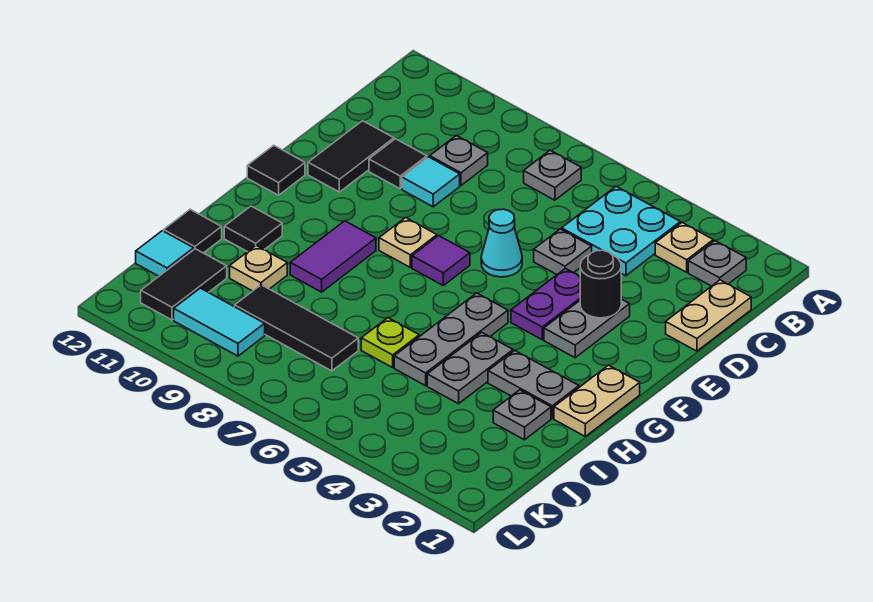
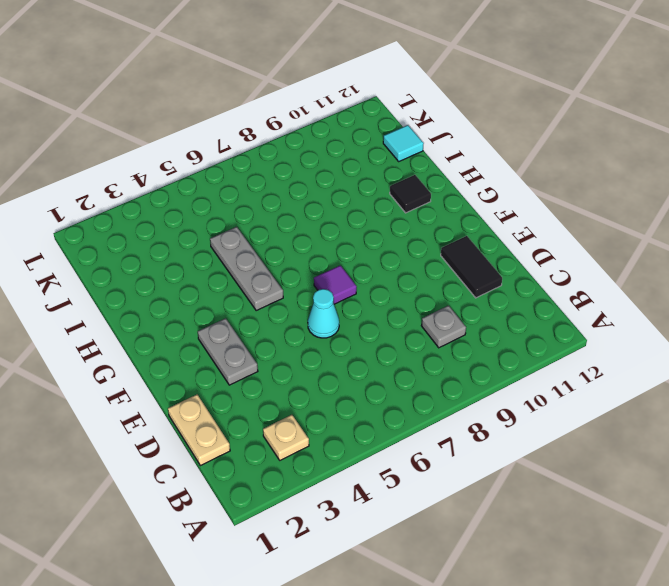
none -> grey 1x1 plate [688,241,746,286]
none -> cyan 2x2 plate [562,186,680,276]
none -> grey 1x1 plate [524,150,581,200]
none -> grey 1x1 plate [534,229,592,274]

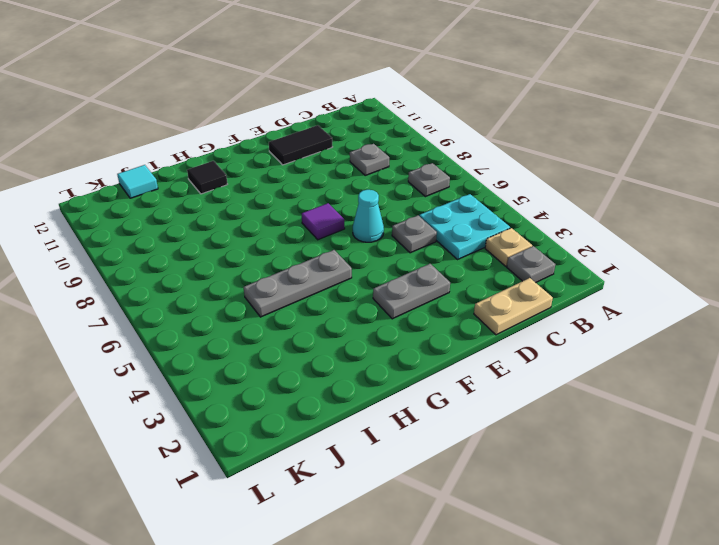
none -> cyan 1x1 tile [402,157,460,207]
none -> black 1x1 tile [369,139,427,189]
none -> purple 1x2 plate [511,268,580,340]
none -> tan 1x1 plate [379,218,437,267]

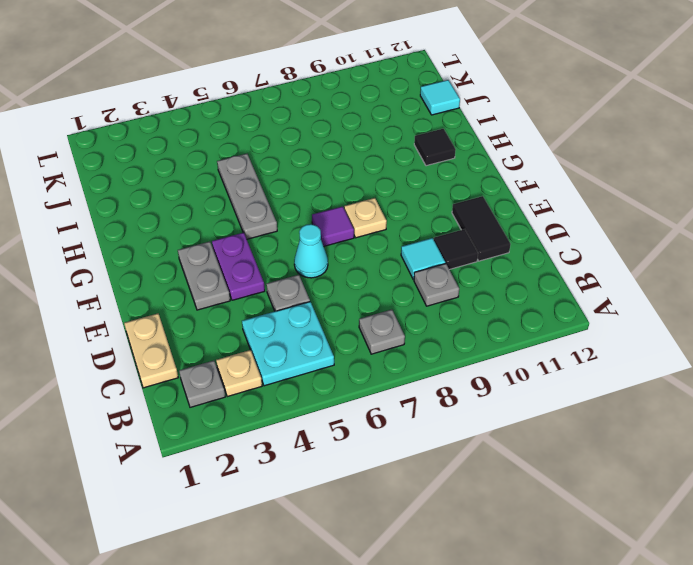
none -> black 1x1 tile [247,145,305,195]
none -> tan 1x2 plate [554,365,640,436]
none -> purple 1x2 tile [290,221,376,292]
none -> grey 1x2 plate [488,350,579,418]

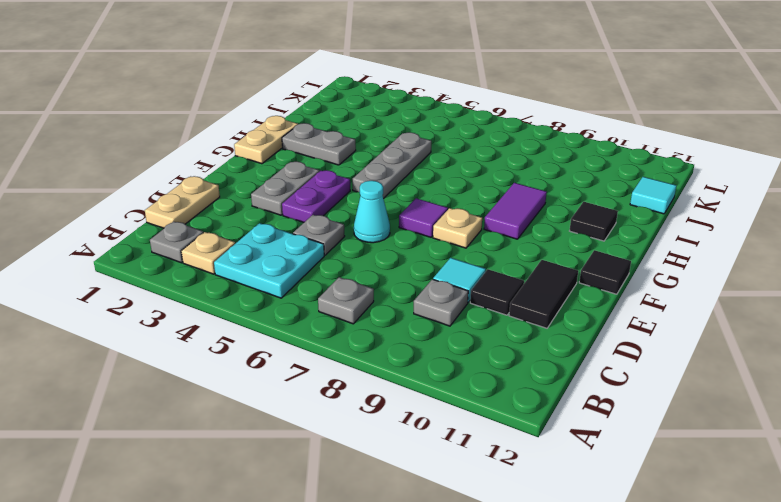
none -> grey 1x2 plate [427,332,513,404]
none -> grey 1x1 plate [493,390,551,440]
none -> lime 1x1 plate [361,318,419,368]
none -> tan 1x1 plate [230,246,287,291]

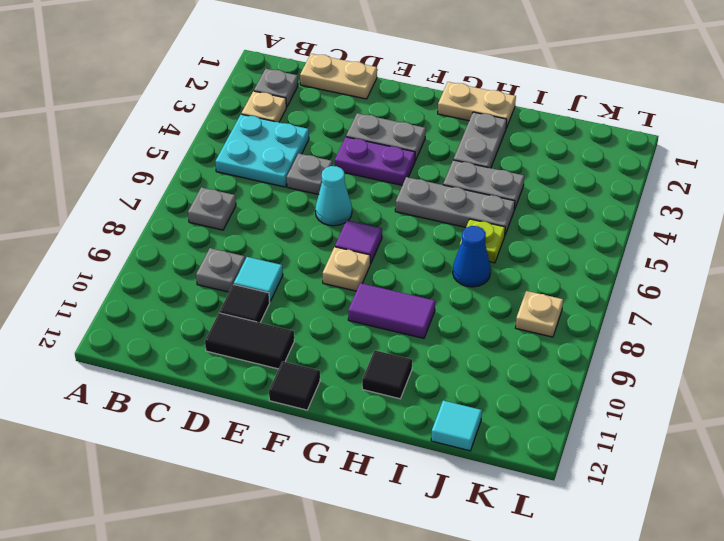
blue 1x1 cone [453,226,491,287] -> none
tan 1x1 plate [516,291,563,337] -> tan 1x1 plate moved to [230,246,287,291]
none -> grey 1x1 plate [493,390,551,440]
none -> black 1x1 tile [164,209,222,253]
none -> black 1x3 tile [235,285,358,371]
none -> black 1x2 tile [141,249,227,320]

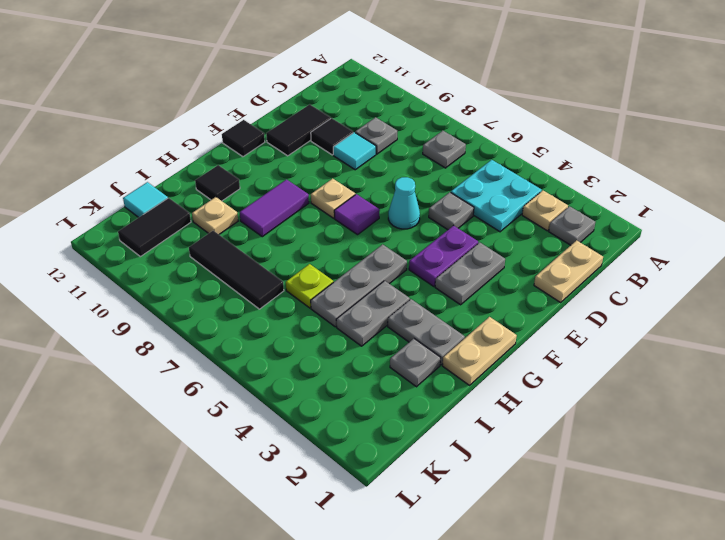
none -> black 1x1 tile [164,209,222,253]
none -> cyan 1x2 tile [174,288,265,356]
none -> black 1x1 round brick [580,250,621,318]

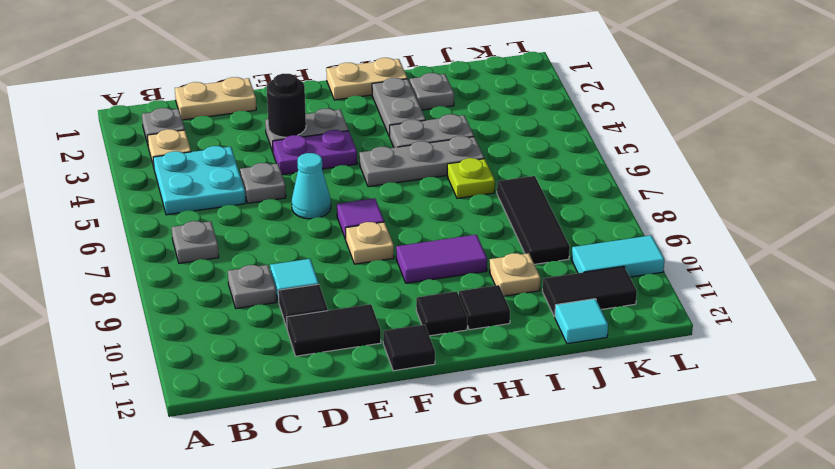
black 1x1 tile [416,291,467,336] -> black 1x1 tile moved to [164,209,222,253]
cyan 1x2 tile [572,235,665,277] -> cyan 1x2 tile turned to [174,288,265,356]

